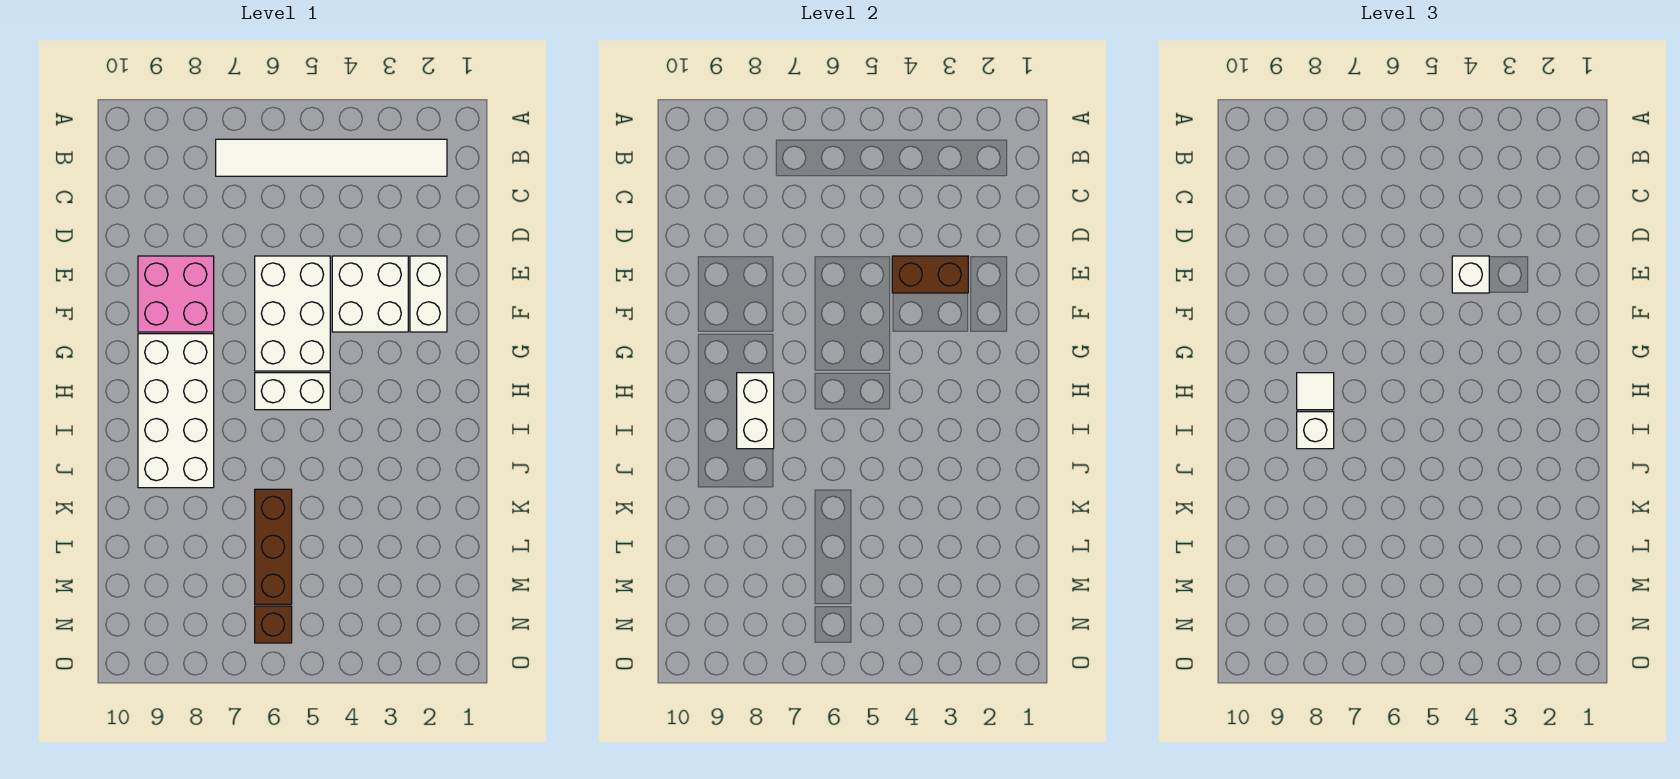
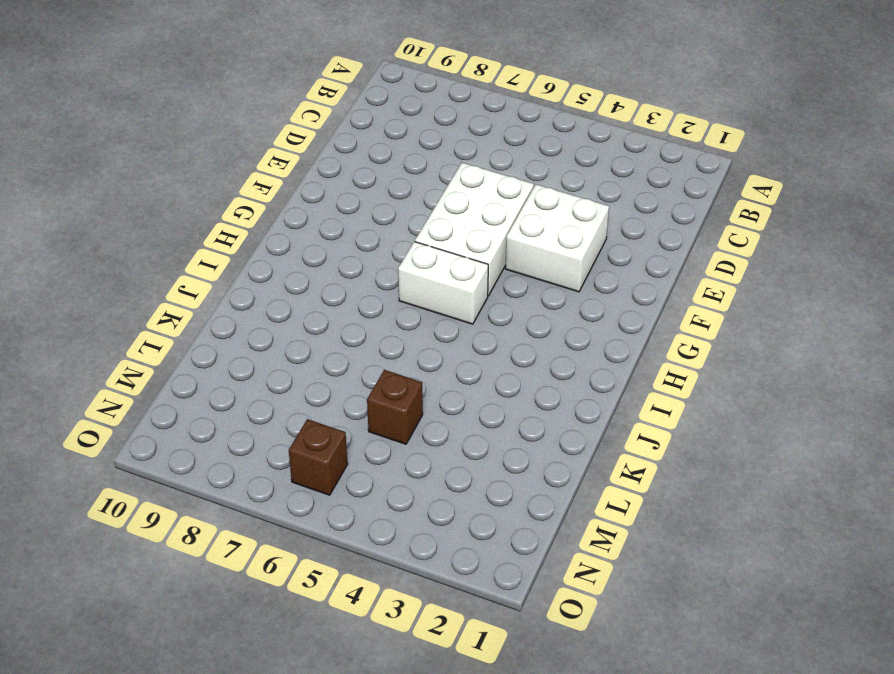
brown 1x1 brick [367,370,423,444] -> none
none -> white 1x6 tile [216,139,447,176]
none -> white 1x2 brick [410,256,447,332]
none -> pink 2x2 brick [138,256,214,332]

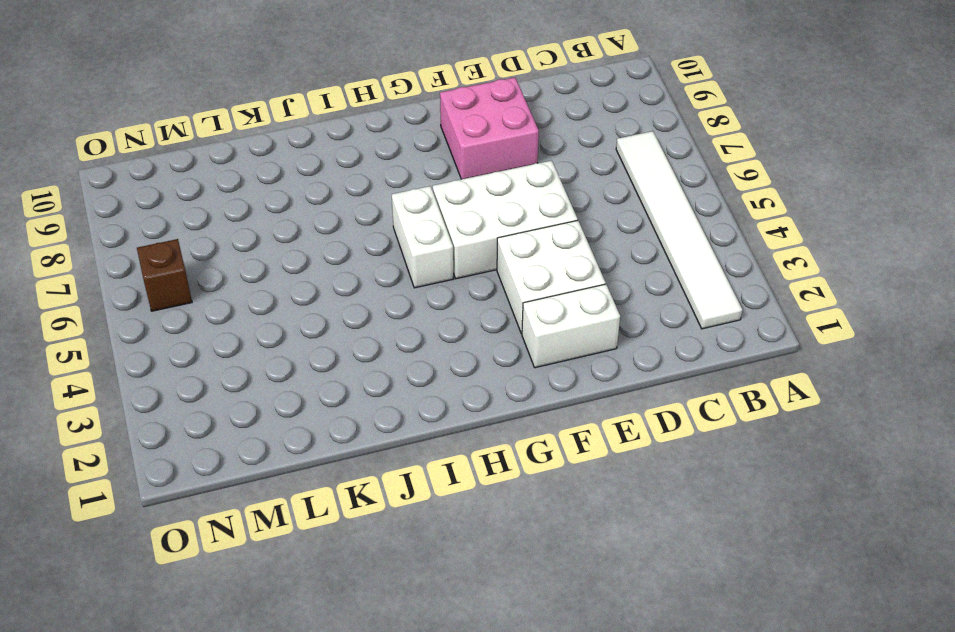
none -> white 2x4 brick [138,334,214,488]
none -> brown 1x3 brick [255,489,292,604]
none -> brown 1x2 brick [892,256,968,293]

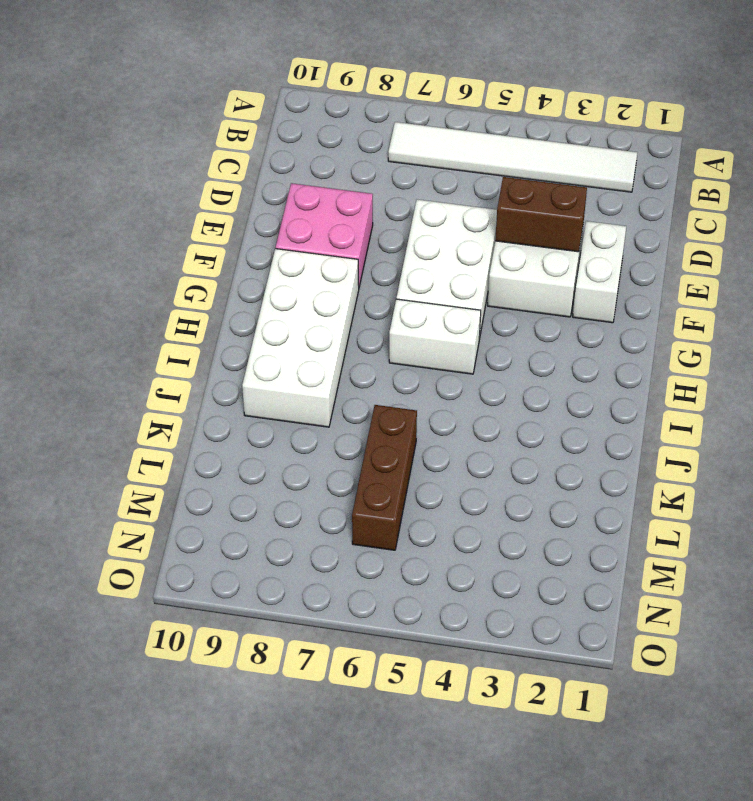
none -> brown 1x1 brick [255,606,292,643]
none -> white 1x2 brick [737,373,774,449]
none -> white 1x1 brick [1452,256,1489,293]

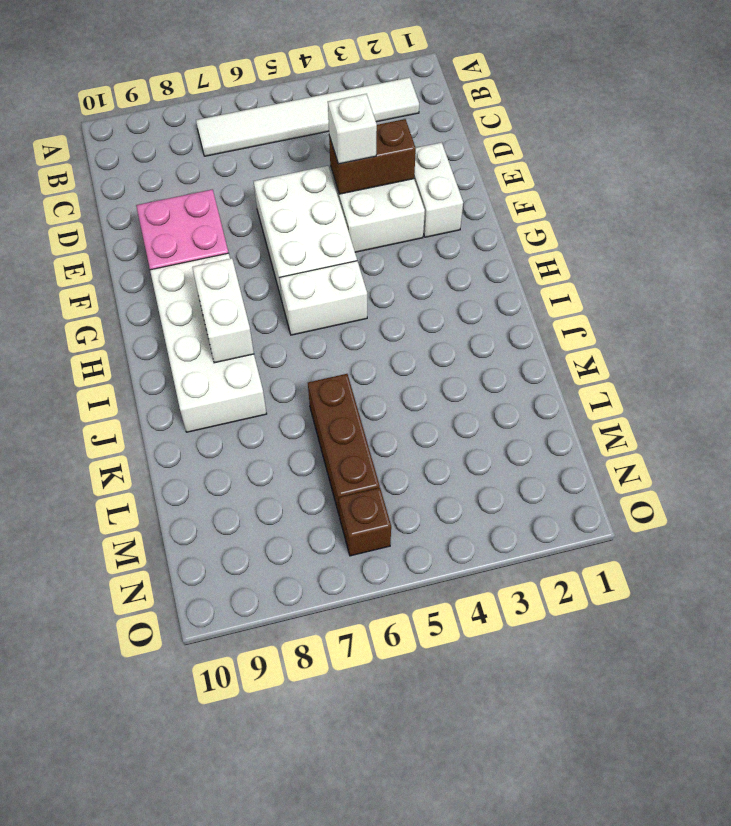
none -> white 1x1 tile [1297,373,1334,410]
none -> white 1x1 brick [1297,412,1334,449]

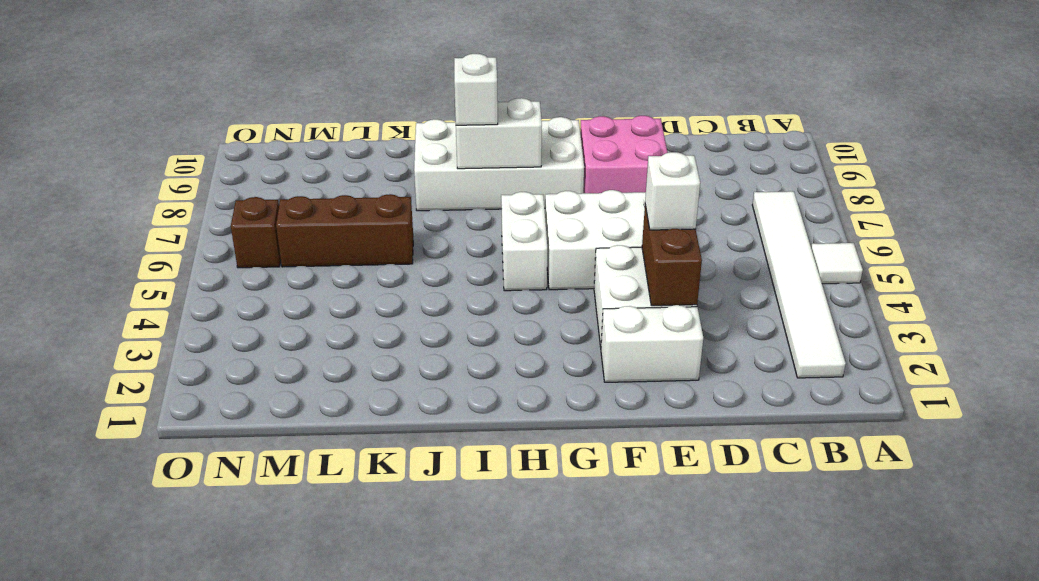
white 1x1 tile [811,243,863,284] -> white 1x1 tile moved to [1297,373,1334,410]

